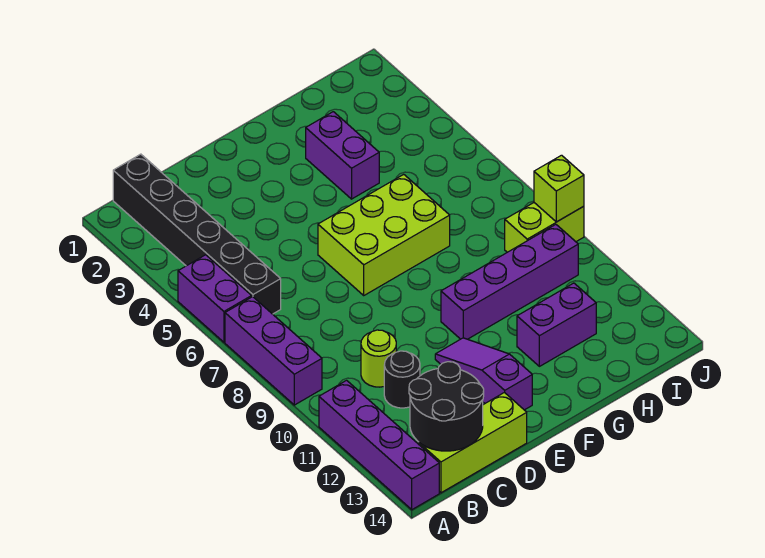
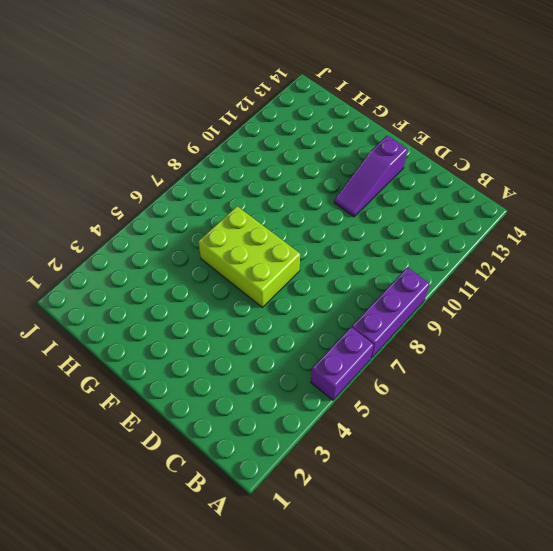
none -> purple 1x4 brick [319,380,439,510]
none -> black 1x6 brick [113,154,281,314]
none -> lime 1x3 brick [419,392,527,493]

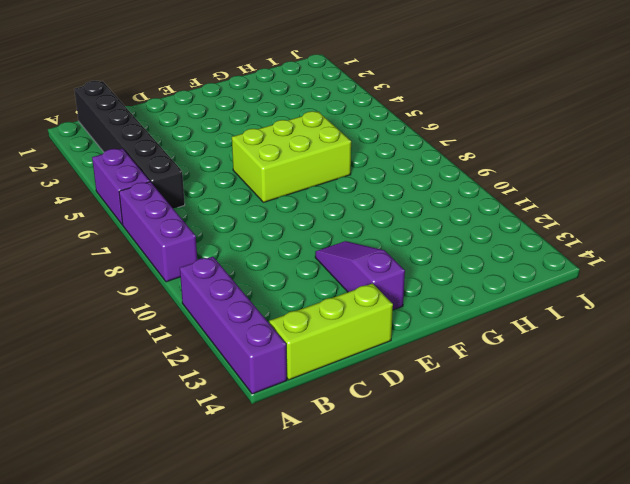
none -> lime 1x1 round brick [361,330,396,387]
none -> black 1x1 round brick [384,351,420,408]
none -> purple 1x4 brick [441,224,578,339]

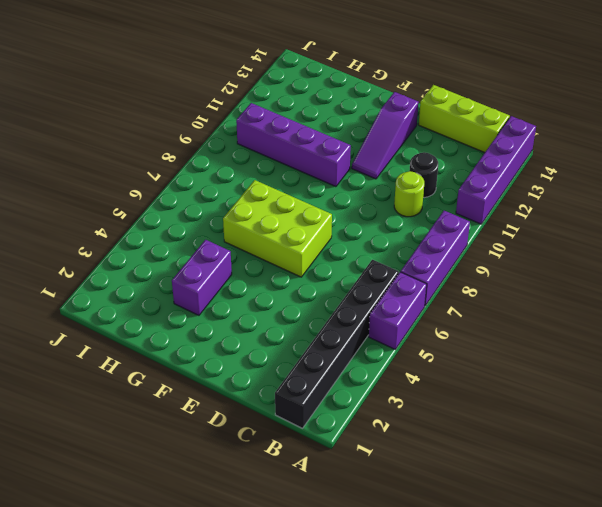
none -> purple 1x2 brick [517,283,596,366]
none -> lime 1x2 brick [505,203,584,252]
none -> black 2x2 round brick [409,362,484,451]

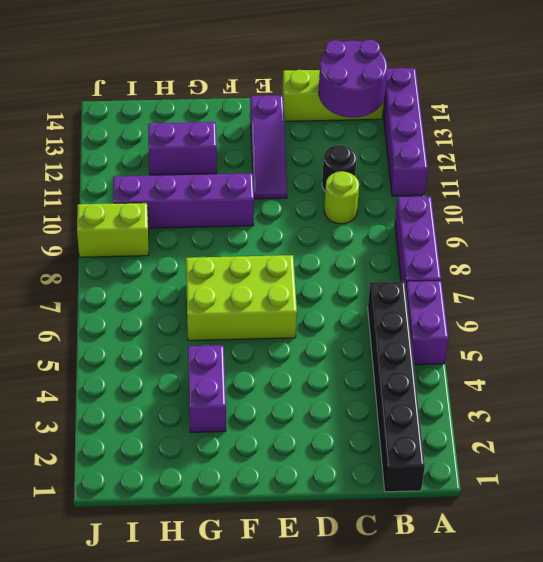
purple 2x2 round brick [319,40,387,118] -> black 2x2 round brick [409,362,484,451]
none -> lime 1x1 brick [534,155,584,222]

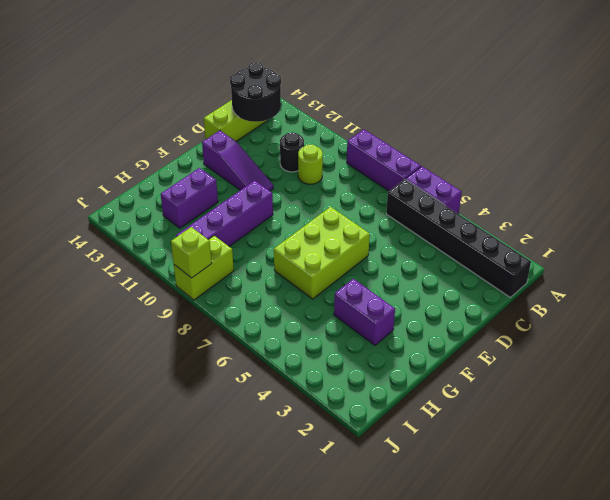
none -> purple 1x4 brick [319,380,439,510]

